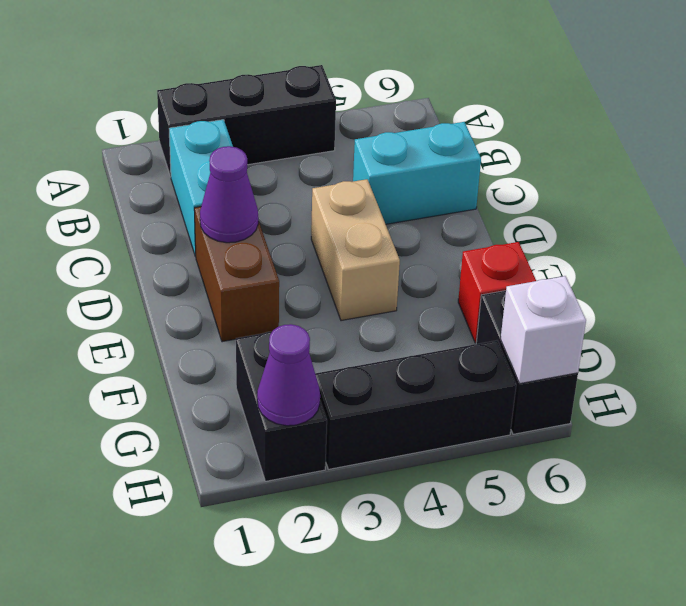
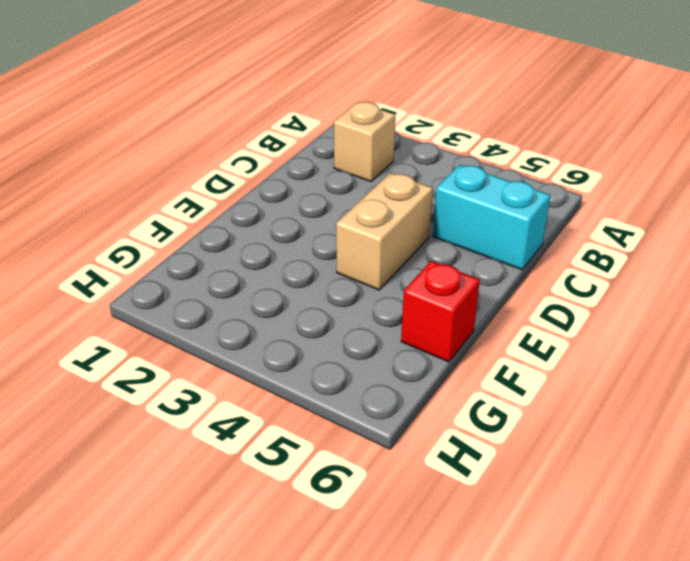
tan 1x1 brick [334,102,395,182] -> cyan 1x2 brick [169,120,233,256]
none -> black 1x3 brick [157,65,336,177]
none -> brown 1x2 brick [194,207,279,342]
none -> black 1x2 brick [236,332,327,481]

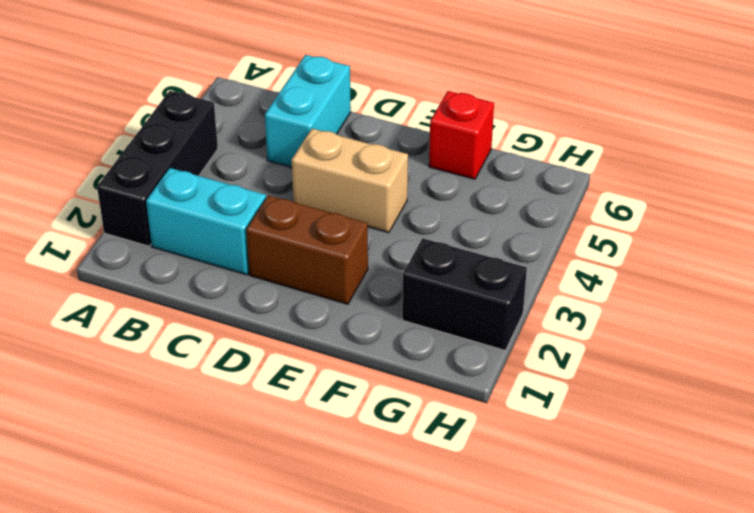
none -> black 1x2 brick [476,291,578,434]
none -> black 1x3 brick [315,341,516,469]
none -> purple 1x1 cone [200,146,258,243]

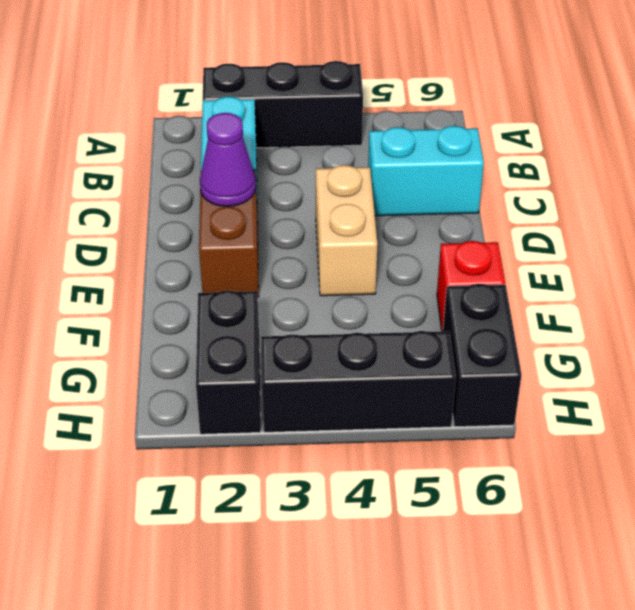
none -> purple 1x1 cone [257,324,320,426]
none -> white 1x1 brick [501,276,586,384]

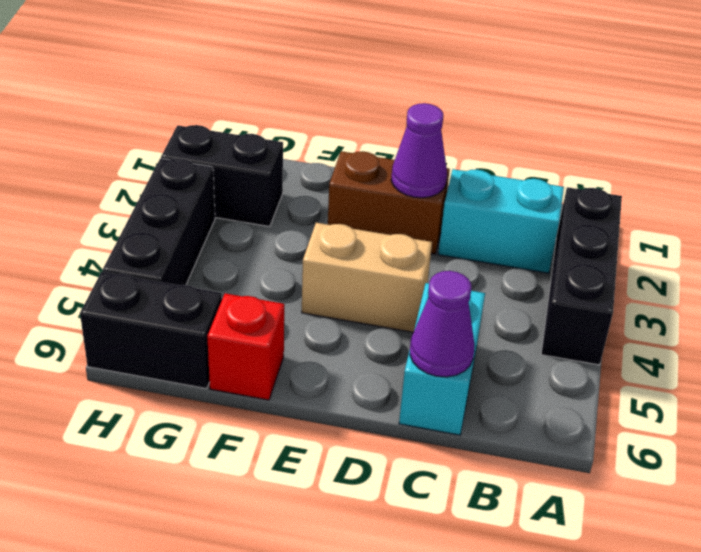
purple 1x1 cone [410,271,474,377] -> purple 1x1 cone moved to [257,324,320,426]
none -> white 1x1 brick [501,276,586,384]

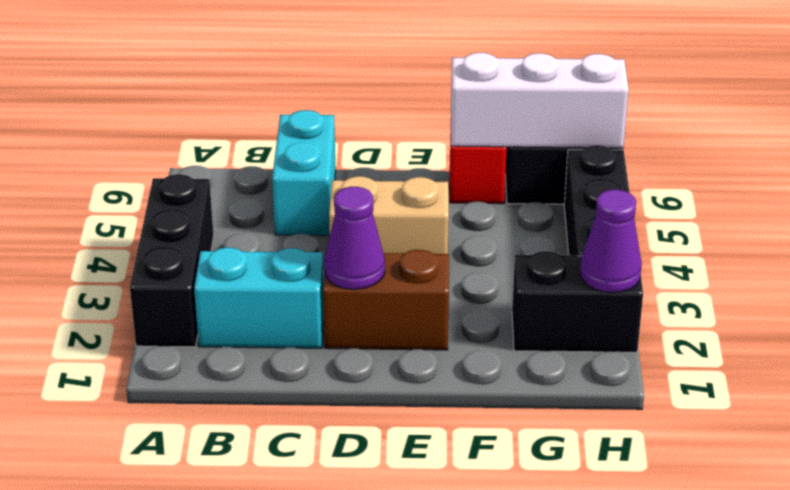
white 1x3 brick [451,53,629,148] -> white 1x1 brick [501,276,586,384]

